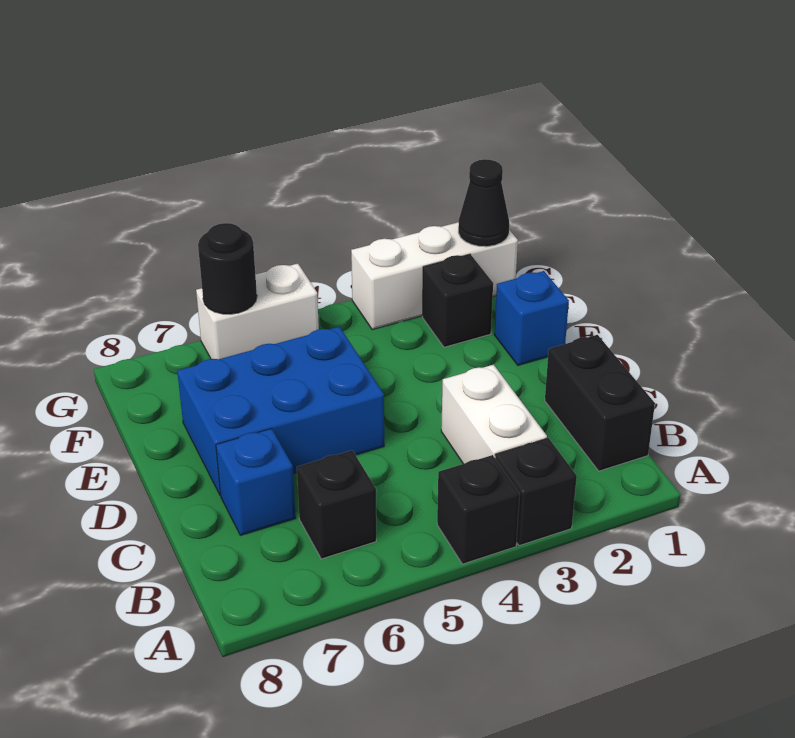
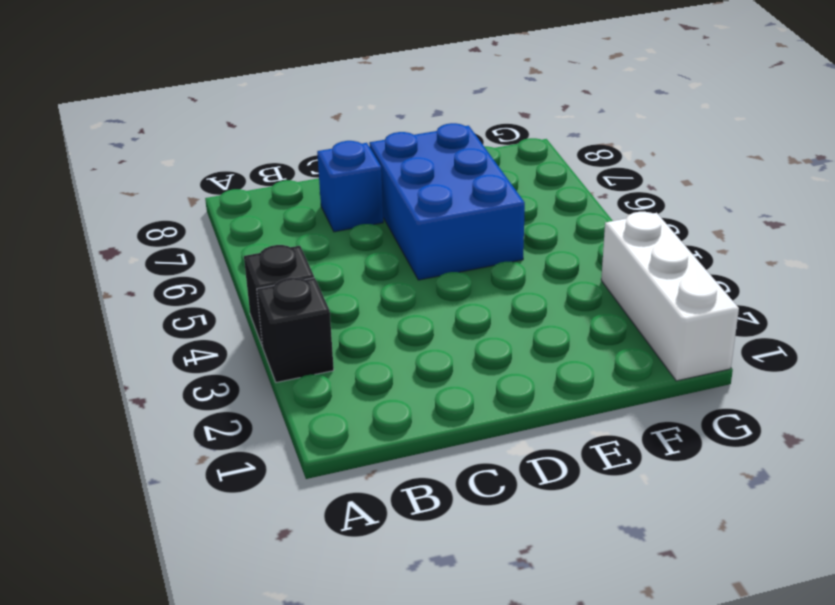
none -> black 1x2 brick [545,335,655,471]
none -> white 1x2 brick [441,365,547,464]
none -> black 1x1 brick [297,450,376,559]

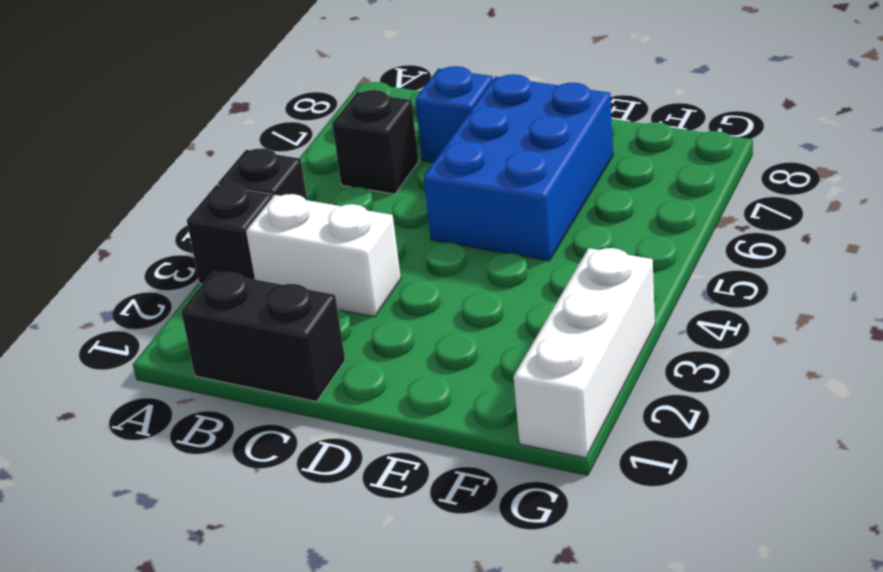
none -> blue 1x1 brick [494,271,569,365]
none -> black 1x1 brick [422,254,493,347]
none -> white 1x2 brick [196,264,319,359]

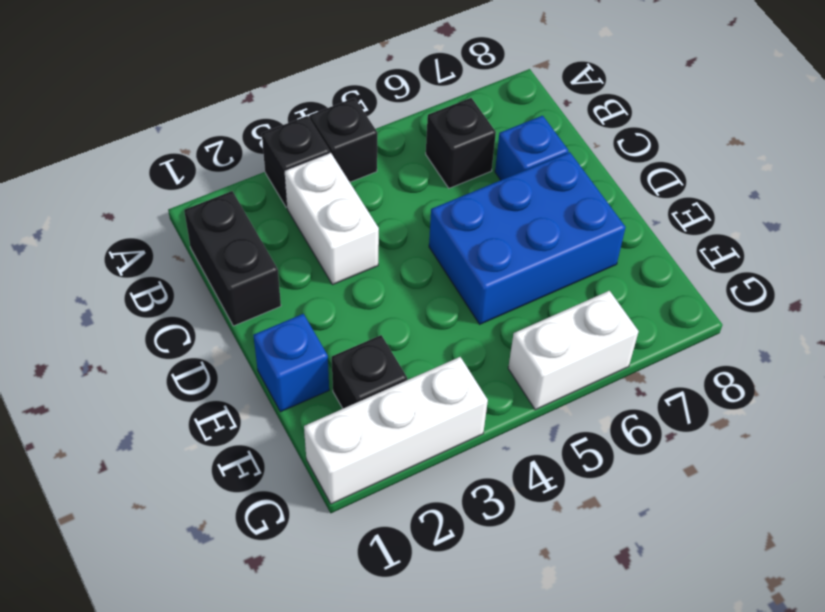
none -> black 1x1 cone [458,159,509,247]
none -> black 1x1 round brick [198,223,257,314]

